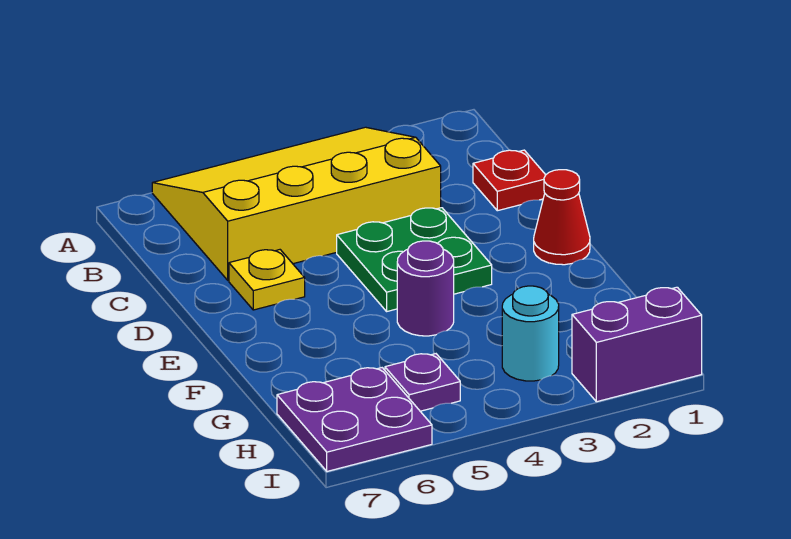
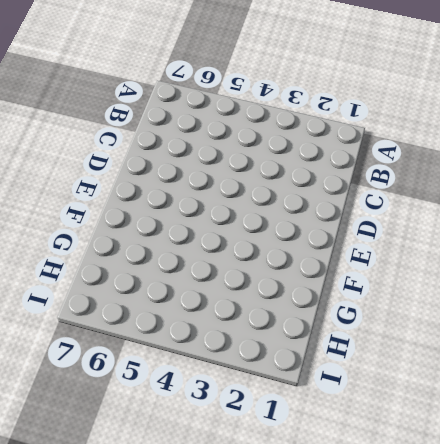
none -> yellow 3x4 slope [152,127,441,280]
none -> red 1x1 plate [473,150,545,211]

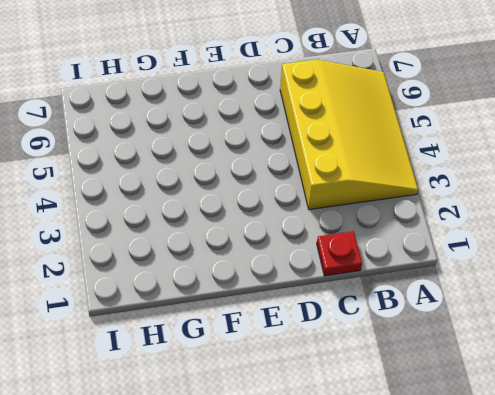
none -> green 2x2 plate [337,208,492,311]
none -> yellow 1x1 plate [229,250,305,310]

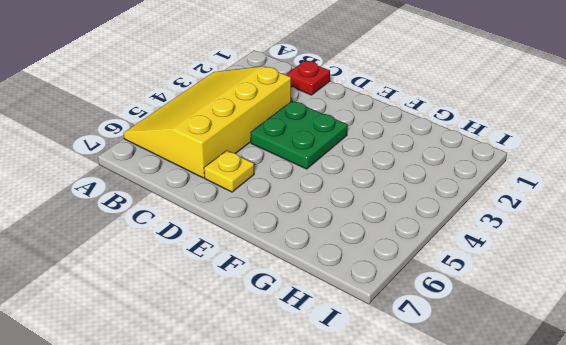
none -> red 1x1 cone [534,170,590,265]
none -> purple 1x1 round brick [397,241,454,336]

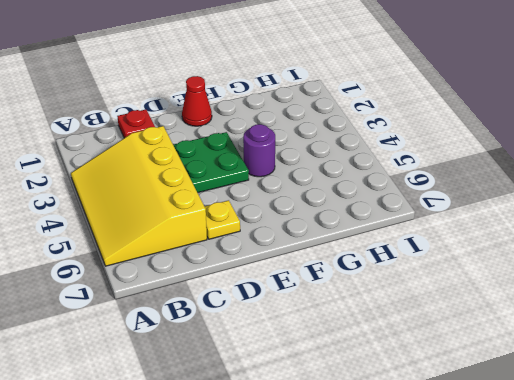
none -> cyan 1x1 round brick [502,286,559,381]
none -> purple 1x1 plate [385,354,460,411]

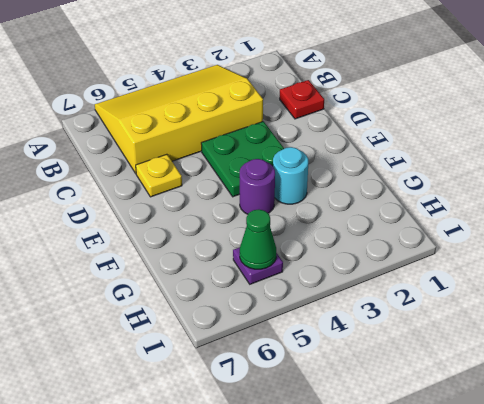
cyan 1x1 round brick [273,147,308,204] -> cyan 1x1 round brick moved to [502,286,559,381]
green 1x1 cone [240,210,276,269] -> none
none -> red 1x1 cone [534,170,590,265]
none -> purple 2x2 plate [277,368,432,471]

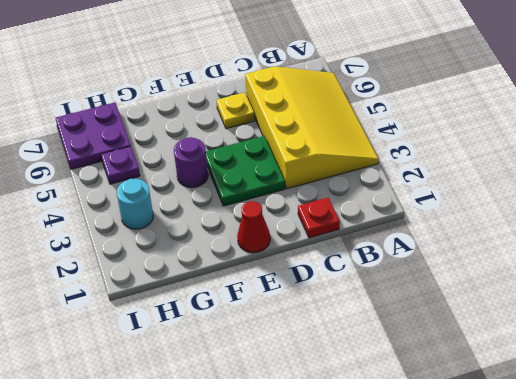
none -> purple 1x2 brick [572,287,702,402]

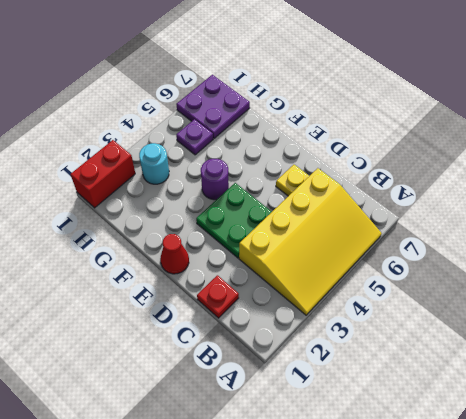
red 1x2 brick [71,140,135,208] -> purple 1x2 brick [572,287,702,402]

